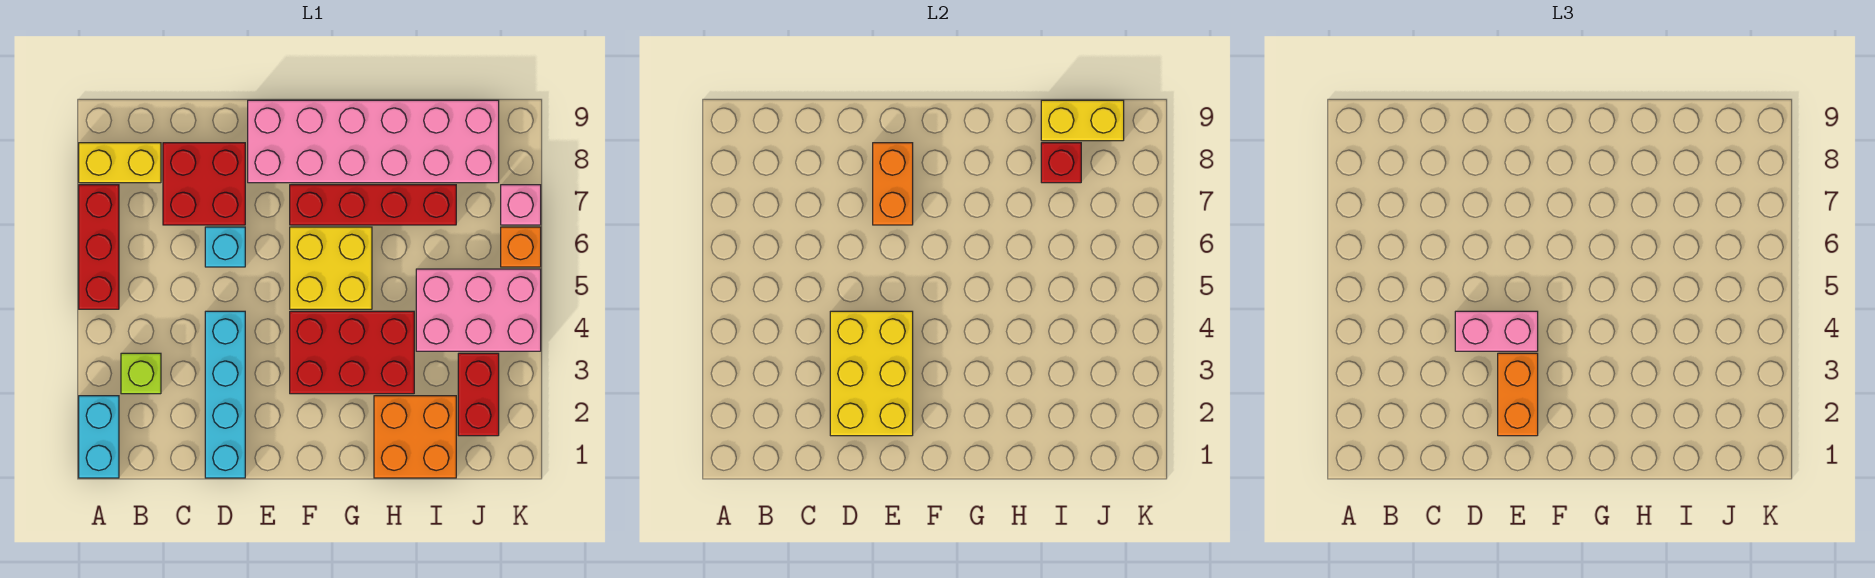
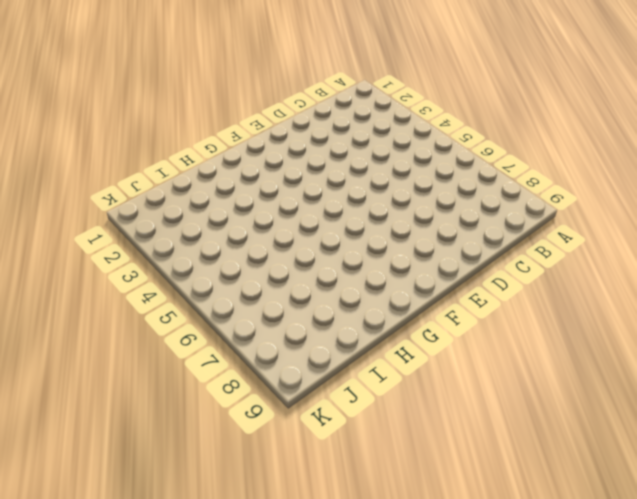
none -> cyan 1x2 brick [79,396,119,478]
none -> red 1x3 brick [79,185,119,309]
none -> yellow 1x2 brick [79,143,161,183]

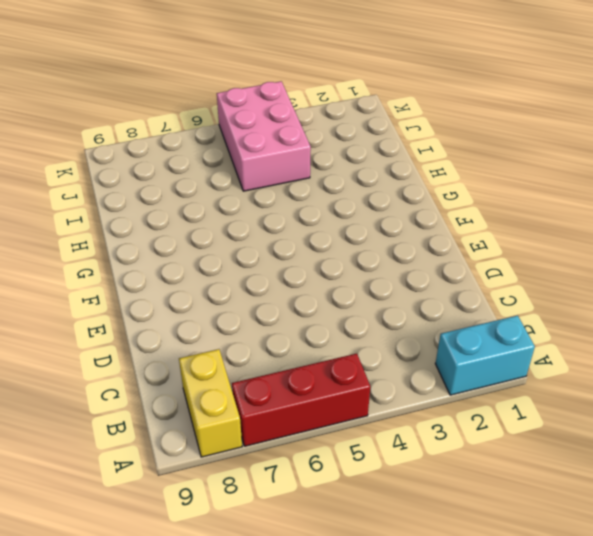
none -> lime 1x1 brick [121,353,161,394]
none -> red 2x2 brick [163,143,245,225]
none -> cyan 1x4 brick [205,311,245,478]

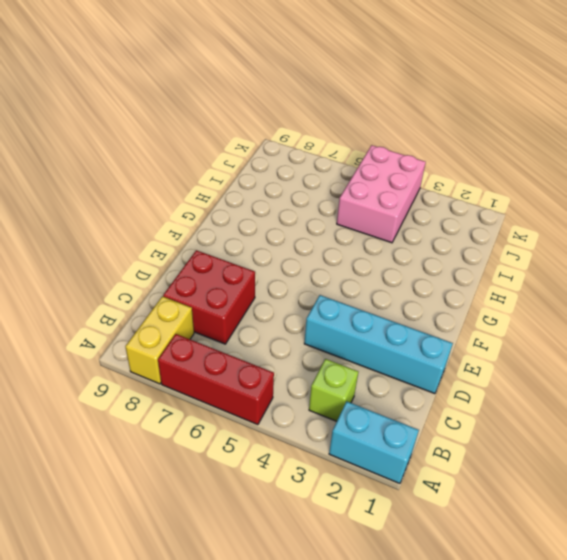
none -> cyan 1x1 brick [205,227,245,267]
none -> pink 2x6 brick [248,100,499,183]
none -> red 2x3 brick [290,311,414,394]

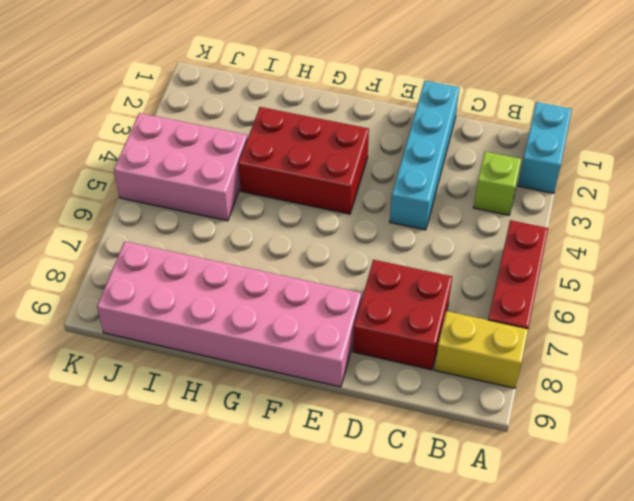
none -> cyan 1x1 brick [205,227,245,267]
none -> yellow 2x2 brick [290,227,372,309]
none -> red 1x4 brick [290,185,456,225]

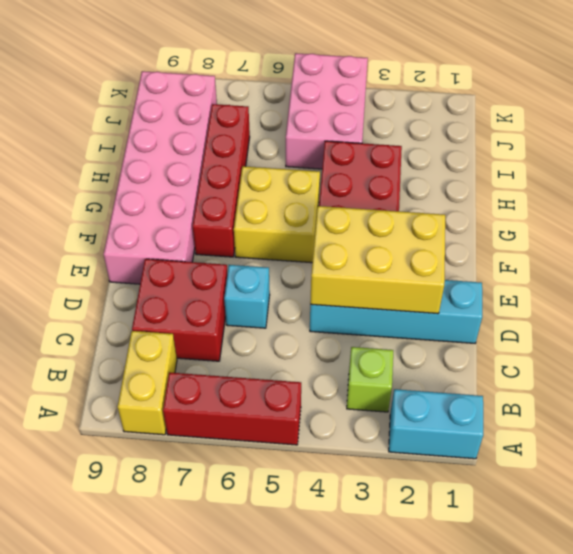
none -> orange 2x2 brick [374,396,456,478]
none -> red 1x2 brick [458,353,499,436]
none -> orange 1x1 brick [501,227,541,267]

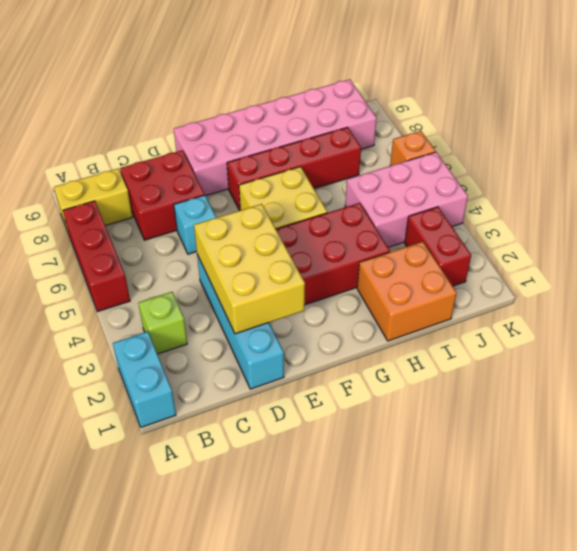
none -> pink 1x1 brick [501,185,541,225]
none -> orange 1x2 brick [873,143,913,225]
none -> red 1x1 brick [1041,143,1081,183]

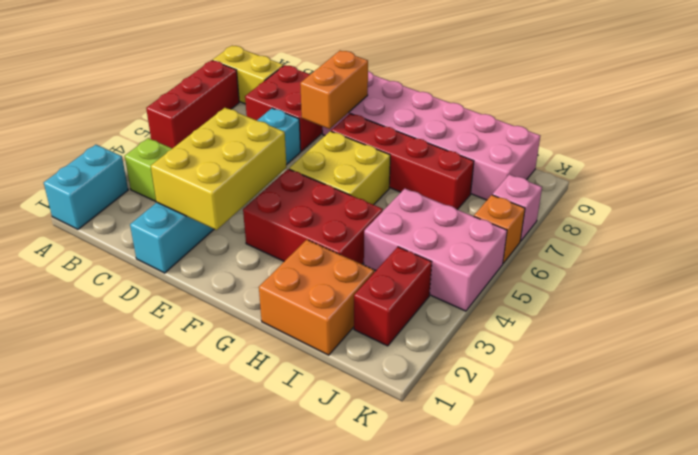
none -> red 1x1 brick [1041,143,1081,183]
none -> yellow 1x2 brick [1041,100,1124,141]
none -> pink 1x2 brick [1455,311,1538,351]

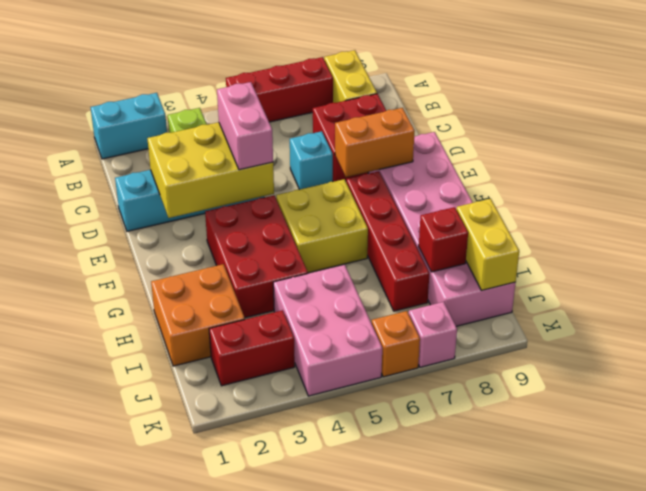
none -> orange 1x2 brick [1498,353,1538,436]

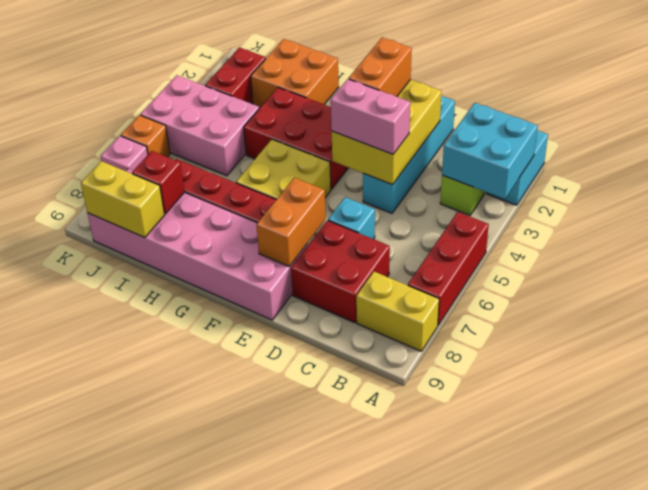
cyan 2x2 brick [442,103,538,199] -> none

